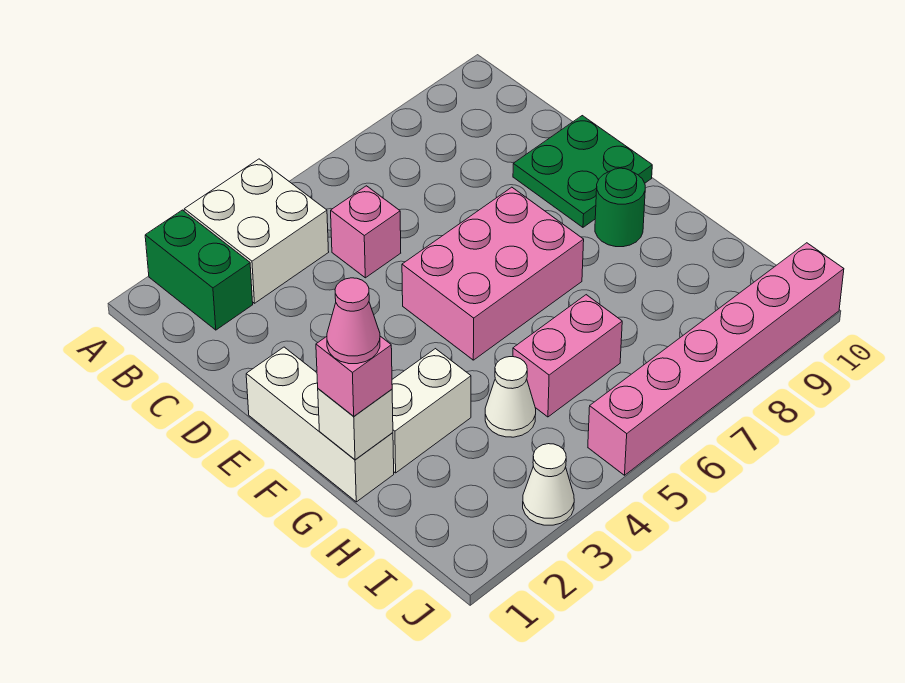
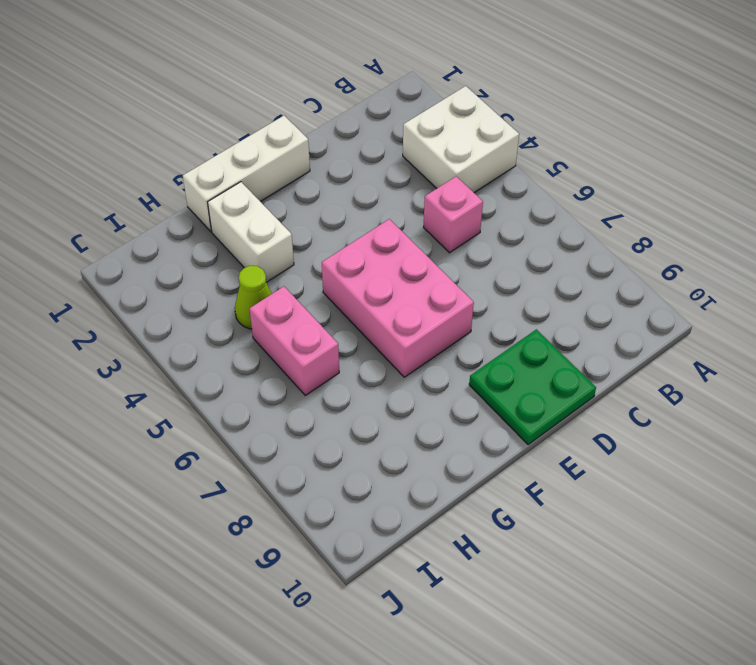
lime 1x1 cone [235,266,272,329] -> white 1x1 cone [485,357,536,437]
none -> green 1x2 brick [145,210,253,330]
none -> green 1x1 round brick [595,168,645,247]
none -> white 1x1 cone [523,444,574,525]

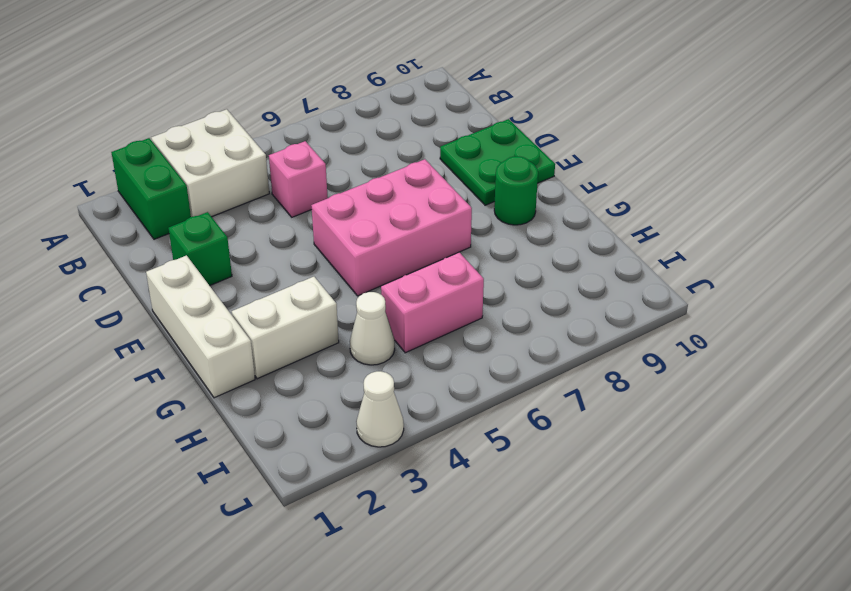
green 1x1 brick [168,212,232,286] -> none
none -> pink 1x6 brick [588,243,844,475]
none -> white 1x1 brick [318,389,393,460]
none -> pink 1x1 brick [316,336,392,416]

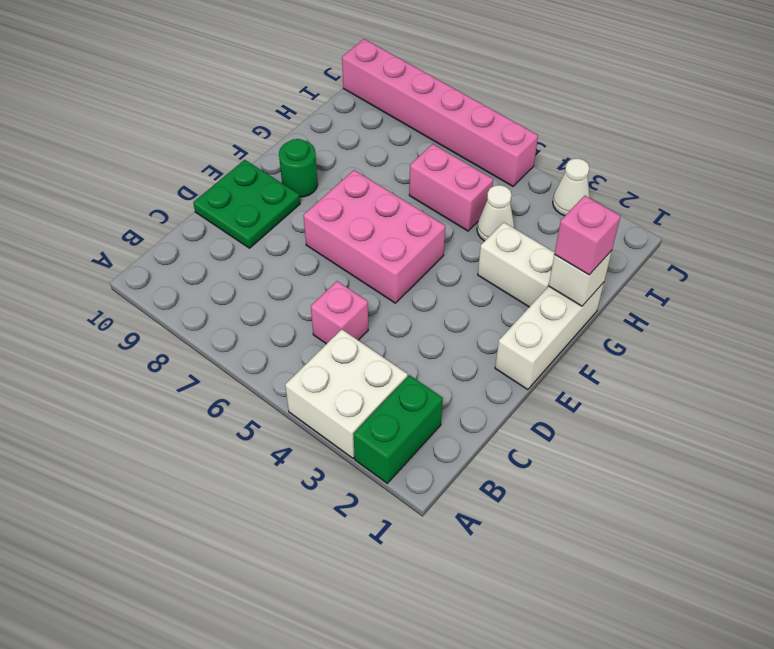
none -> pink 1x1 cone [327,278,380,364]

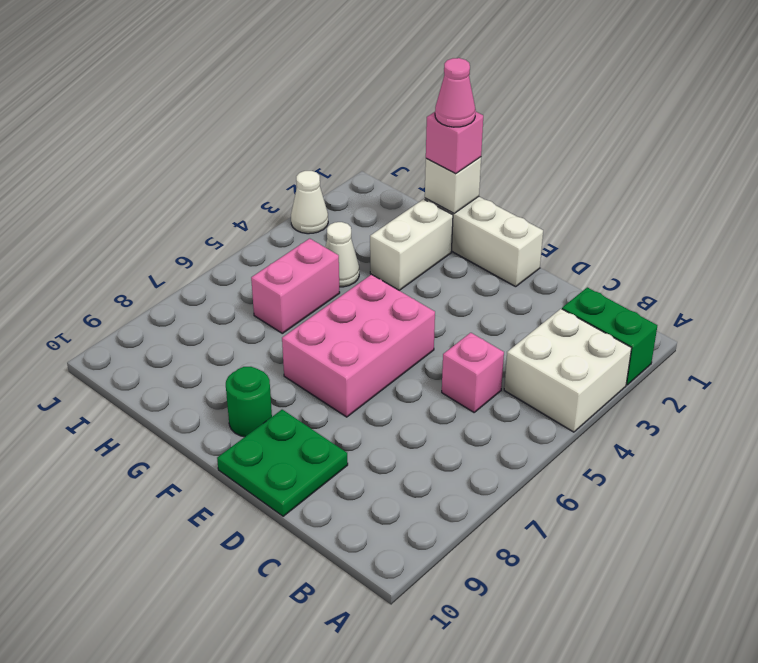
none -> pink 1x6 brick [588,243,844,475]

